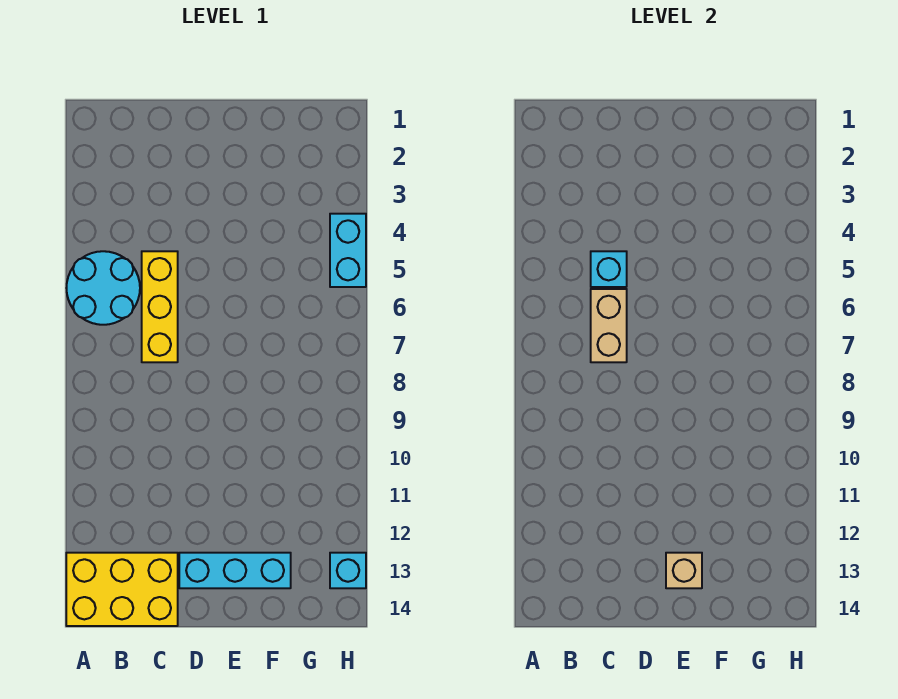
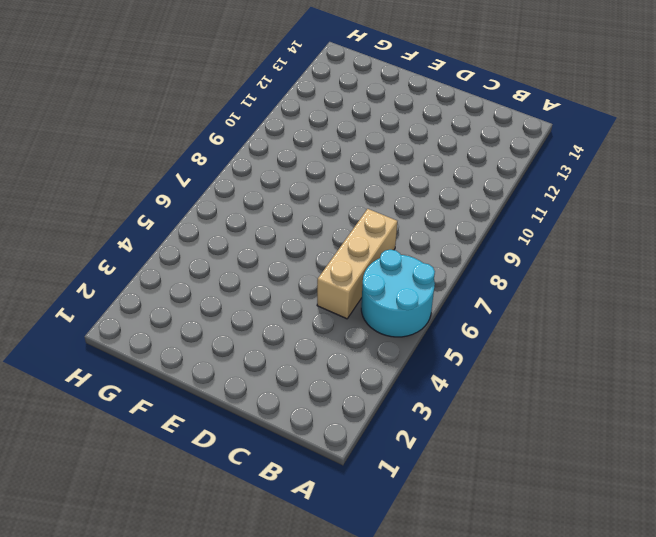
tan 1x3 brick [317,209,397,319] -> yellow 1x3 brick [142,251,178,362]
none -> yellow 2x3 brick [66,553,178,626]
none -> cyan 1x3 brick [179,553,291,588]

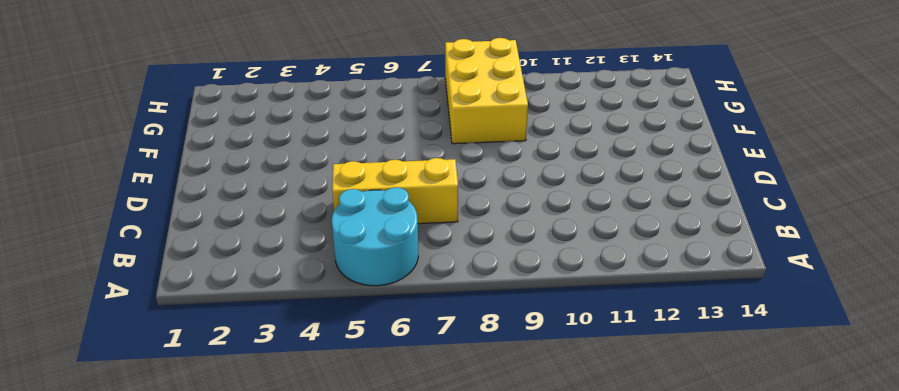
yellow 2x3 brick [445,38,528,144] -> yellow 2x3 brick moved to [66,553,178,626]
none -> cyan 1x3 brick [179,553,291,588]
none -> cyan 1x2 brick [330,214,366,287]

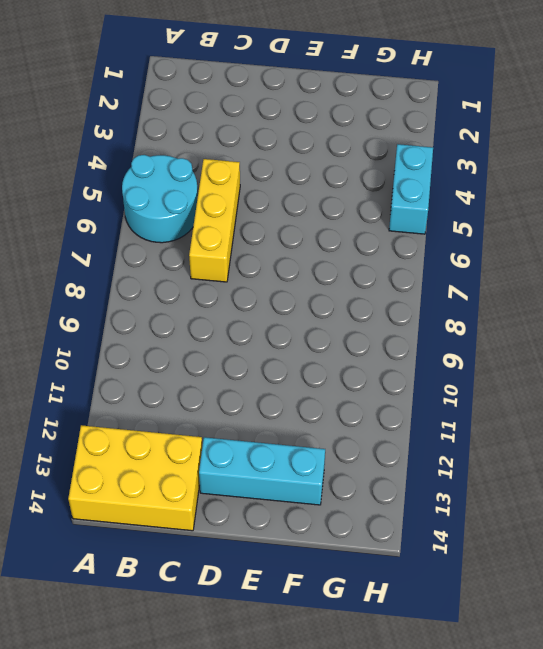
none -> cyan 1x1 brick [330,553,366,588]
none -> cyan 1x1 brick [591,251,627,287]

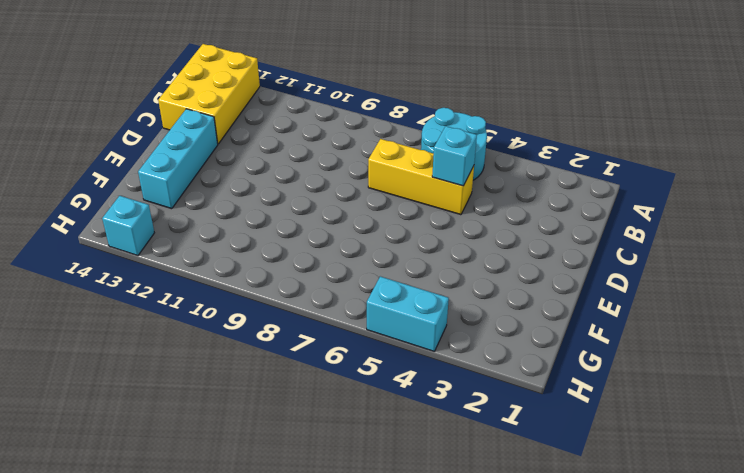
none -> tan 1x2 brick [591,289,627,362]
none -> tan 1x1 brick [666,553,702,588]

